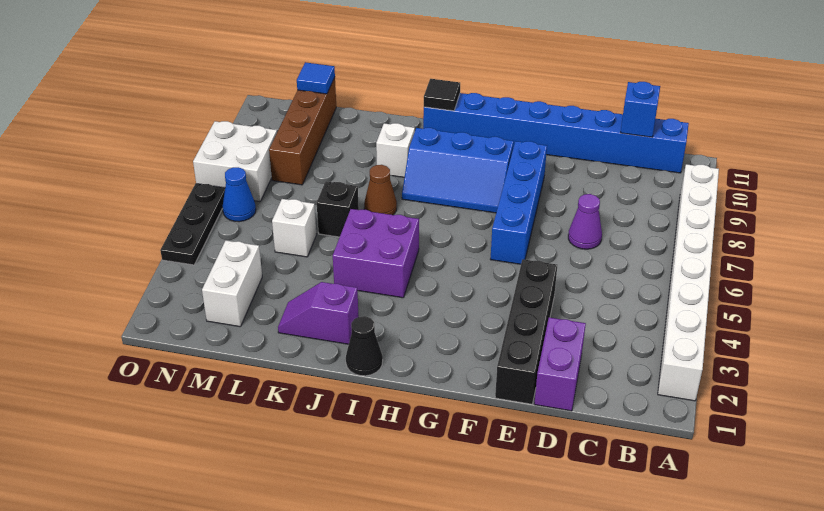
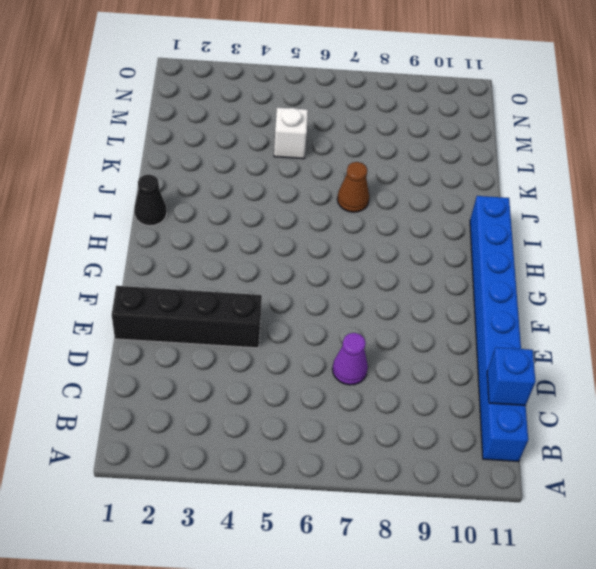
none -> white 1x8 brick [658,164,719,401]
none -> purple 1x2 brick [534,318,586,411]
none -> blue 1x4 brick [490,141,547,264]

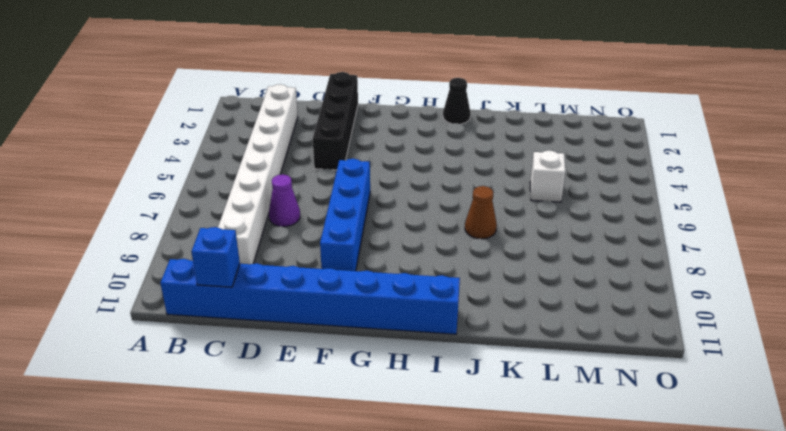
white 1x8 brick [218,84,298,264] -> white 1x8 brick moved to [658,164,719,401]
none -> purple 1x2 brick [534,318,586,411]
none -> blue 2x3 slope [402,128,514,213]
none -> purple 2x2 brick [333,209,419,298]

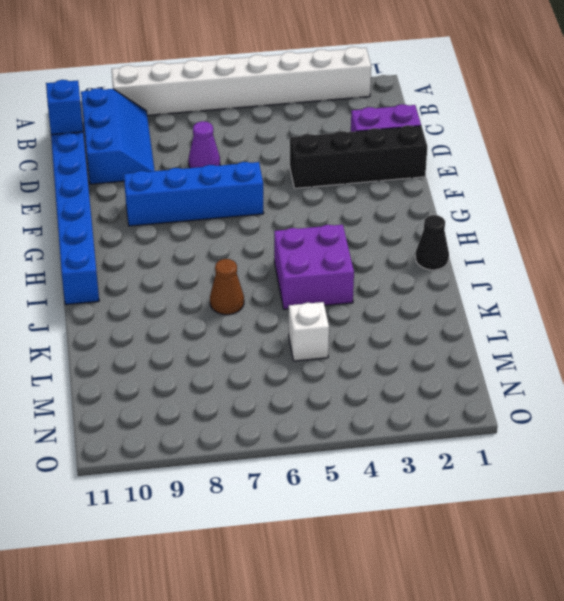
blue 2x3 slope [81,88,155,184] -> blue 2x3 slope moved to [402,128,514,213]
none -> purple 1x2 slope [278,282,359,344]
none -> white 1x1 brick [376,123,415,177]
none -> black 1x1 brick [317,181,359,237]

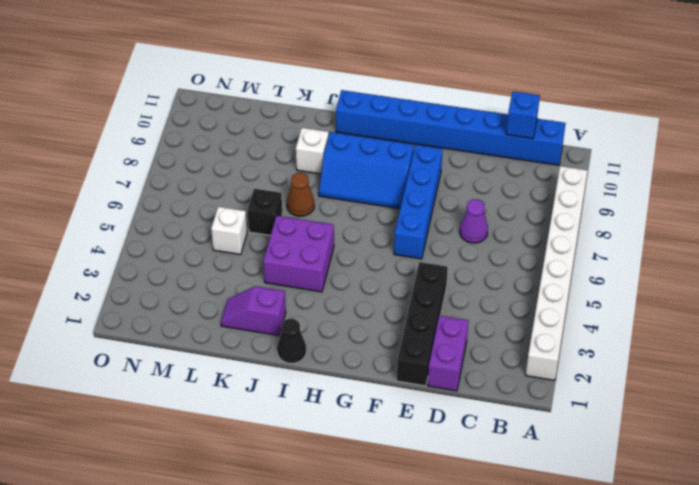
none -> white 1x2 brick [202,241,262,327]
none -> brown 1x4 brick [269,77,336,185]
none -> blue 1x1 cone [223,167,256,222]

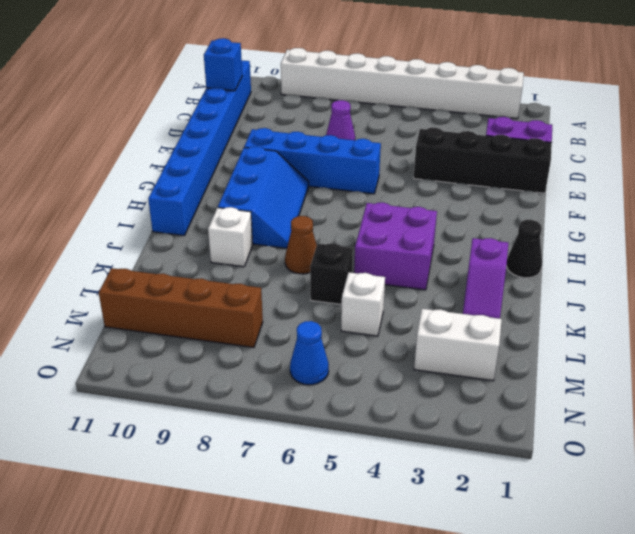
none -> white 2x2 brick [193,121,277,201]
none -> black 1x3 plate [160,184,225,265]
none -> black 1x1 tile [424,79,460,111]

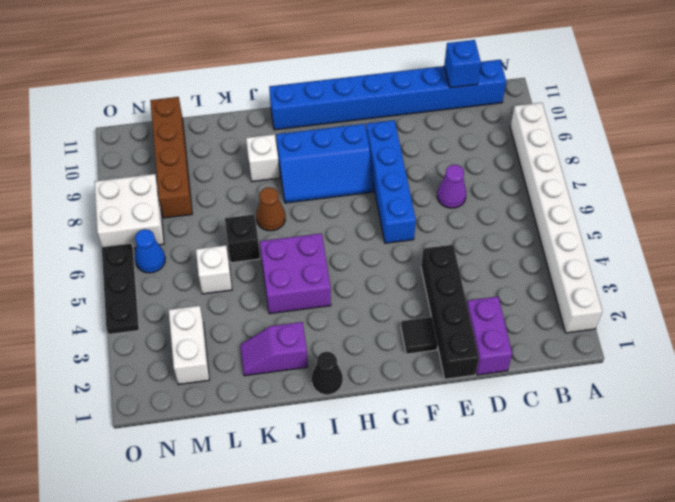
black 1x1 tile [401,317,438,354] -> black 1x1 tile moved to [424,79,460,111]
none -> blue 1x1 tile [297,62,335,94]

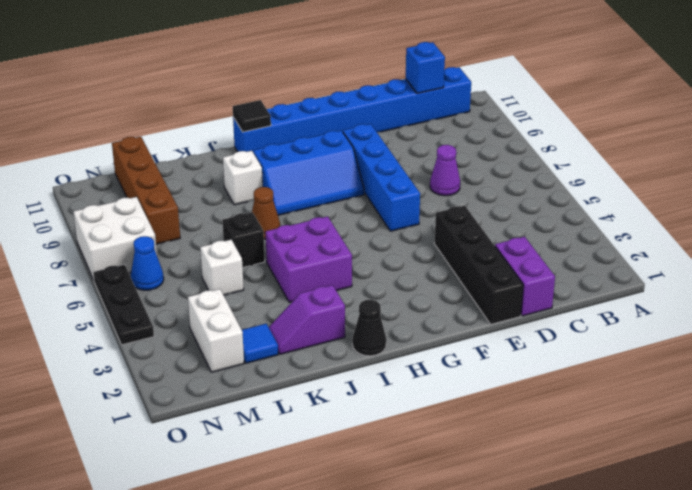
blue 1x1 tile [242,324,278,363] -> blue 1x1 tile moved to [297,62,335,94]
none -> white 1x8 brick [658,164,719,401]

